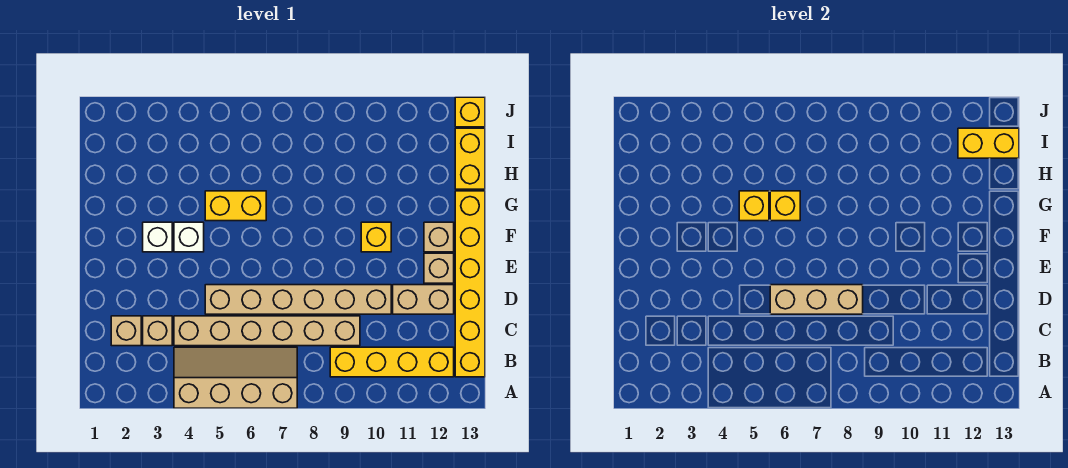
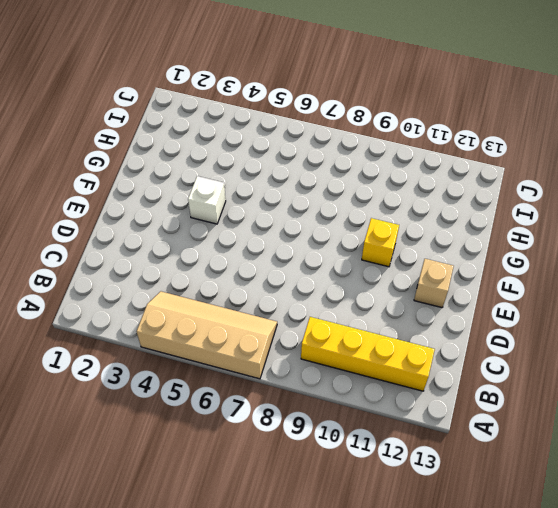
none -> yellow 1x6 brick [455,191,485,377]
none -> tan 1x1 brick [111,316,141,346]
none -> tan 1x1 brick [143,316,172,346]

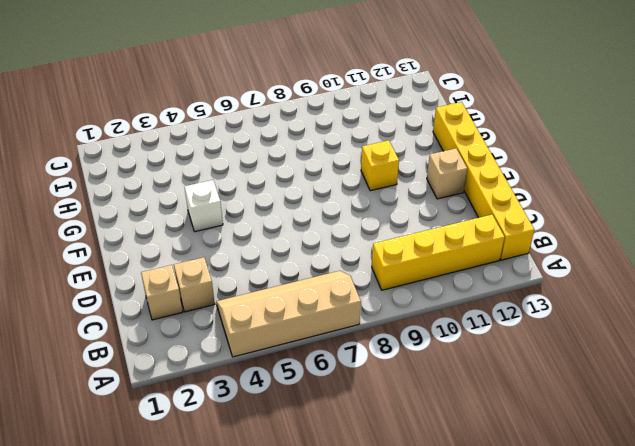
none -> tan 1x6 brick [174,316,360,346]
none -> tan 1x6 brick [205,285,391,314]
none -> tan 1x2 brick [393,285,454,314]

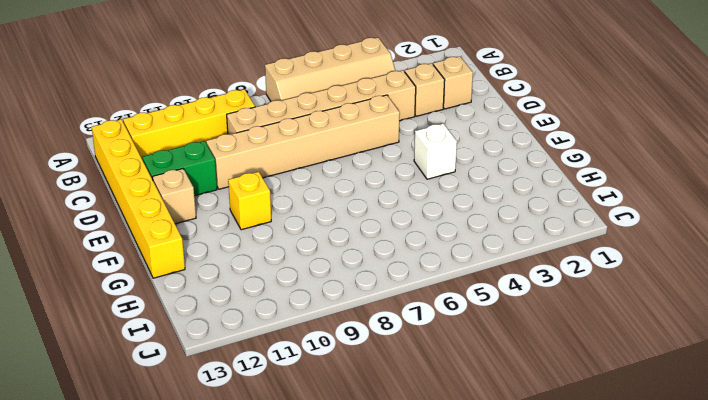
green 1x2 brick [142,141,217,196] -> tan 1x2 brick [393,285,454,314]
none -> white 1x1 brick [143,222,172,252]
none -> tan 1x1 brick [424,222,454,252]
none -> yellow 1x2 brick [205,191,266,221]

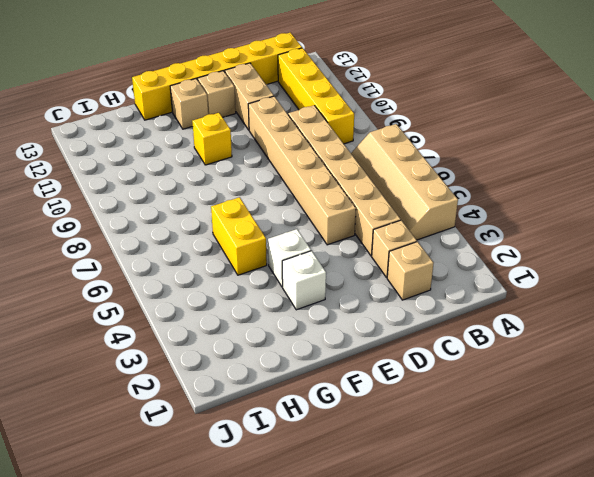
none -> yellow 1x2 brick [455,128,485,189]
none -> yellow 1x1 brick [455,97,485,127]
none -> tan 1x3 brick [770,285,863,314]

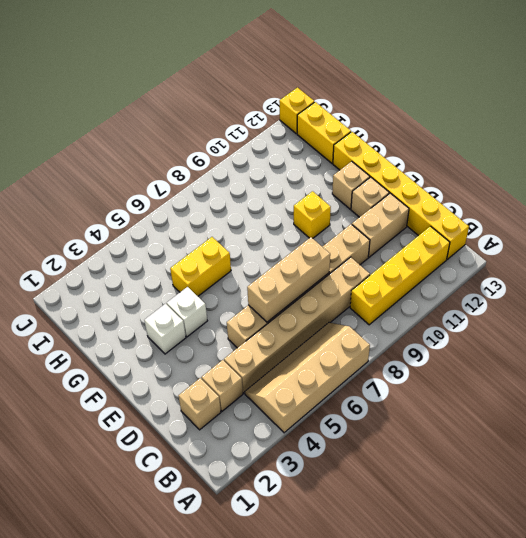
none -> yellow 1x1 brick [739,191,769,221]
none -> yellow 1x1 brick [770,191,800,221]
none -> yellow 1x2 brick [958,128,1019,158]

